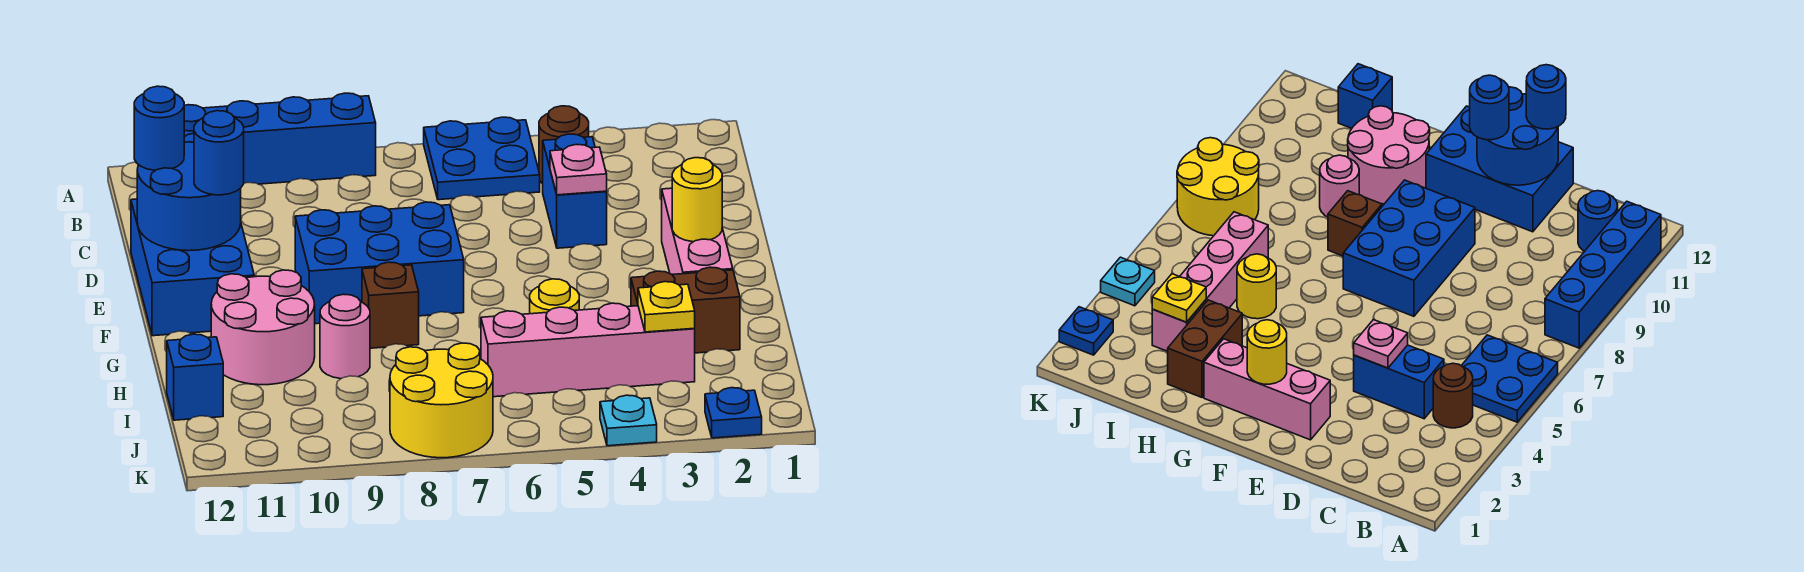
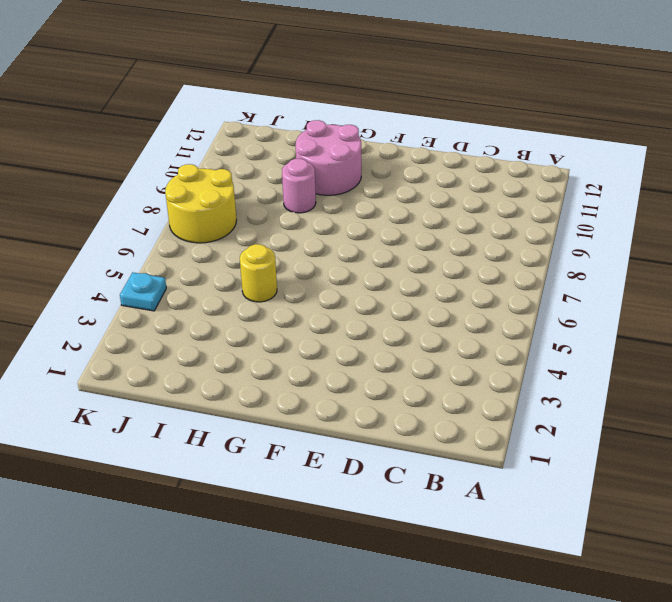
none -> blue 2x2 plate [424,117,540,200]
none -> blue 1x4 brick [184,93,376,184]
none -> brown 1x1 round brick [539,106,589,184]

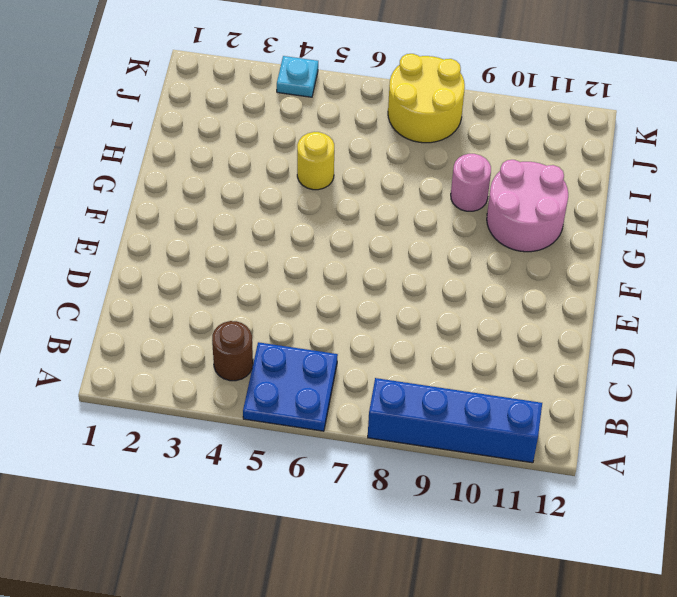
none -> blue 1x1 round brick [1578,191,1618,251]
none -> blue 1x2 brick [543,134,607,248]
none -> blue 2x3 brick [131,199,254,336]

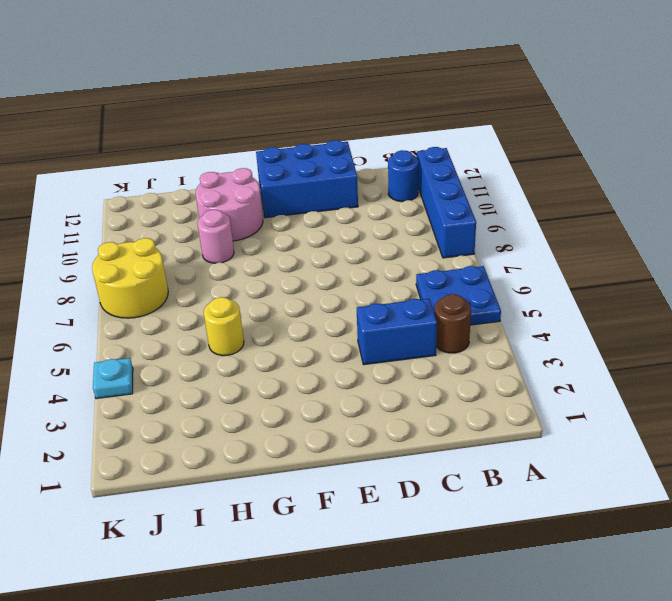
none -> pink 1x3 brick [662,188,733,274]
none -> blue 2x3 brick [295,202,464,324]
none -> brown 1x1 brick [362,262,419,348]

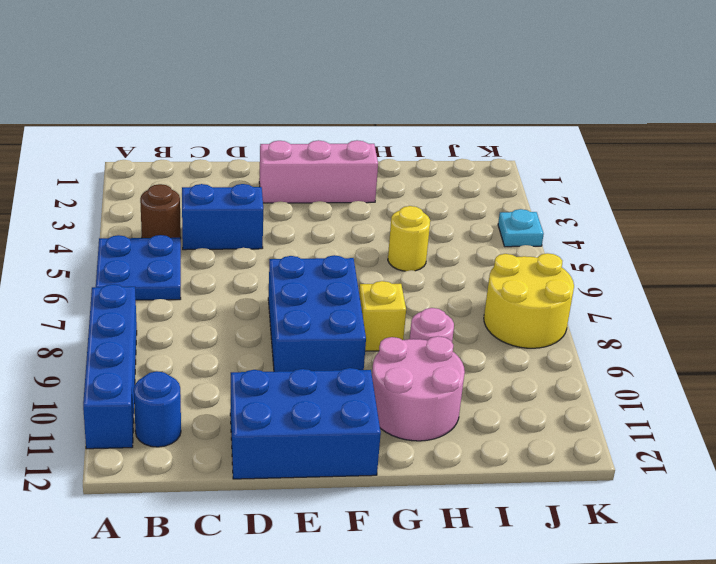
yellow 1x1 brick [359,281,406,351] -> brown 1x1 brick [362,262,419,348]
none -> brown 1x2 brick [631,267,740,353]
none -> pink 1x4 brick [481,303,695,397]
none -> blue 1x1 brick [167,334,223,420]

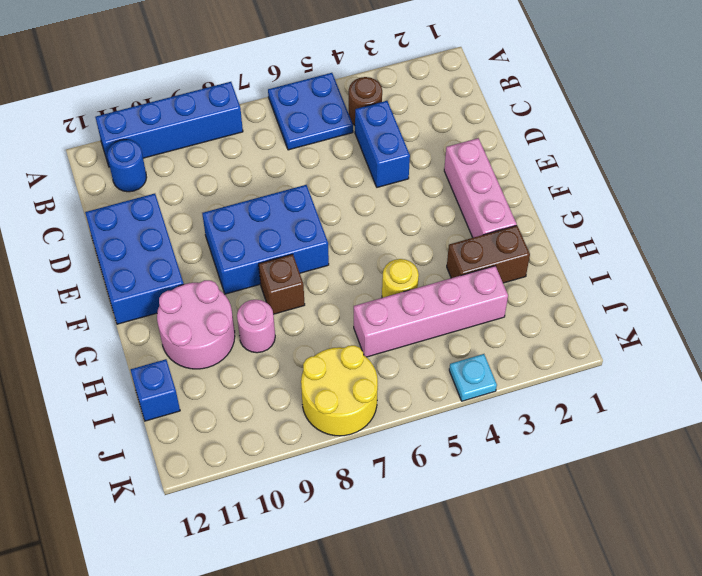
none -> blue 1x1 plate [705,388,762,438]
none -> pink 1x1 plate [550,145,607,195]
none -> blue 2x2 round brick [137,142,241,251]

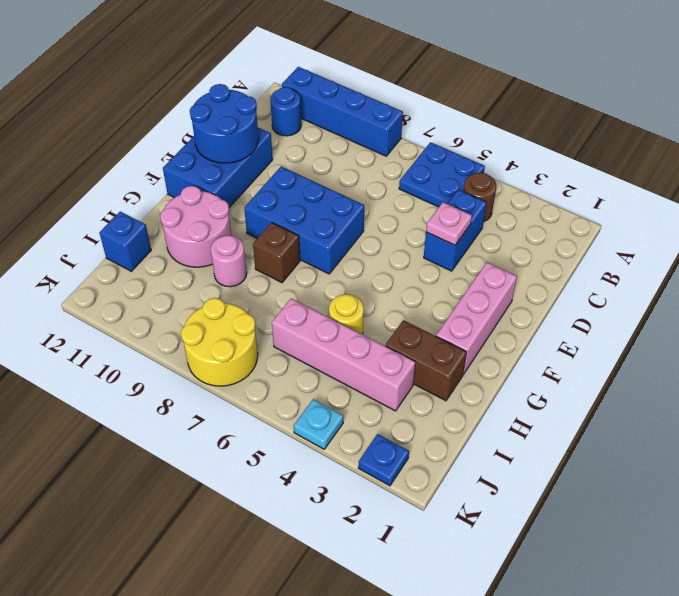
none -> yellow 1x1 round brick [672,158,722,242]
none -> yellow 1x1 plate [638,282,695,332]
none -> blue 1x1 round brick [134,86,184,170]

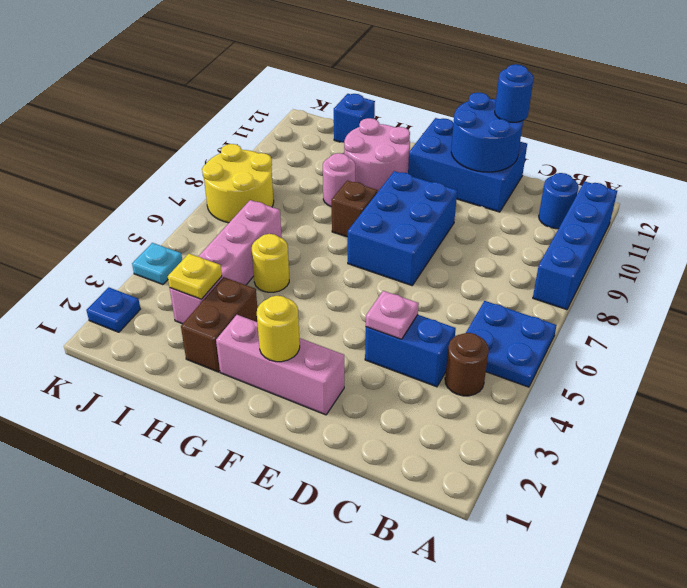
none -> blue 1x1 round brick [194,111,244,195]

